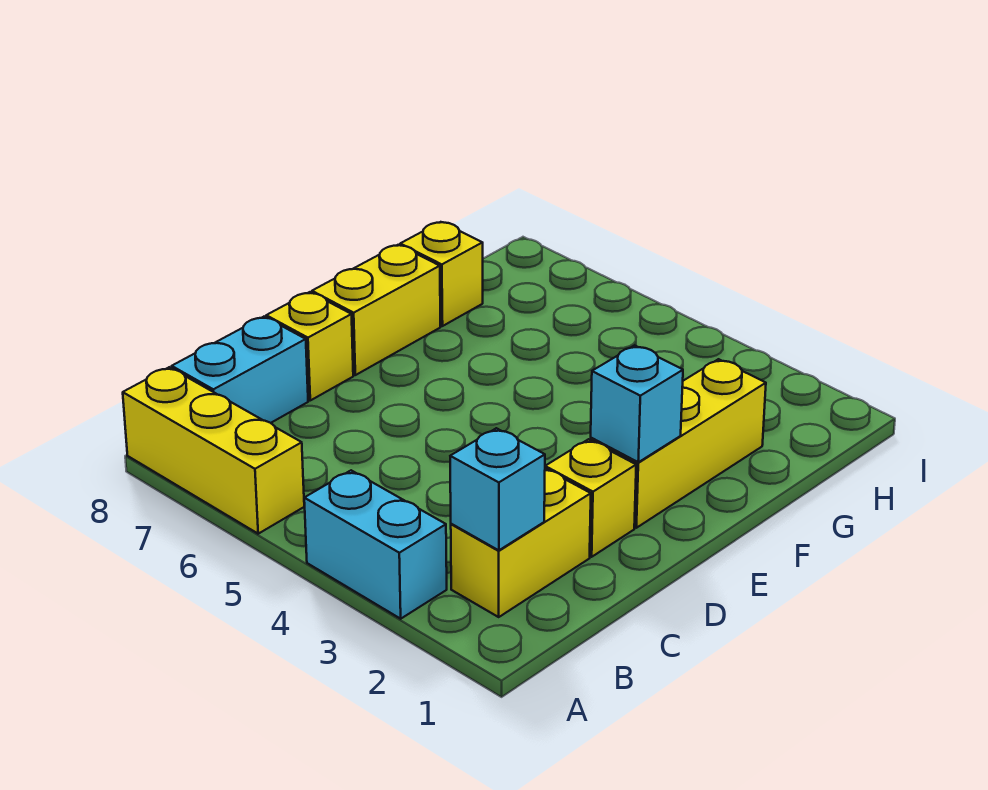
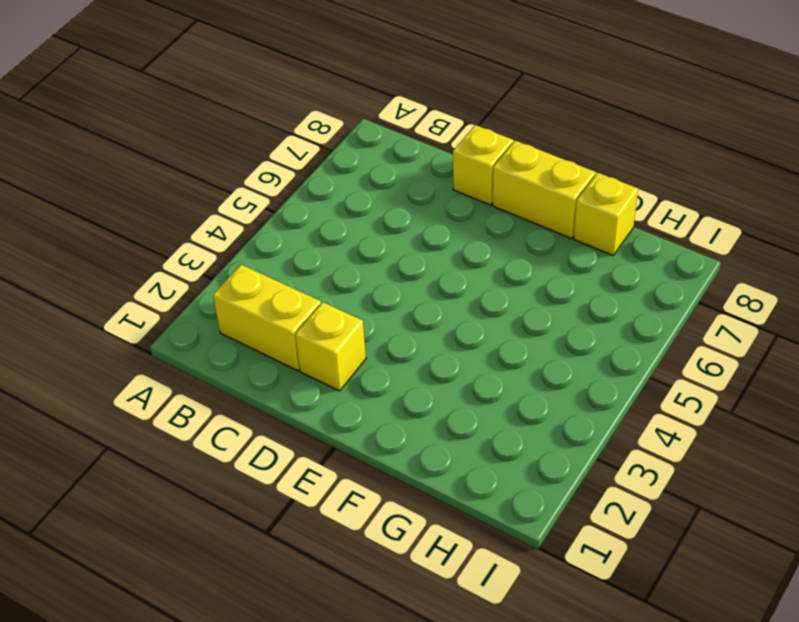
none -> cyan 1x2 brick [304,470,447,619]
none -> yellow 1x3 brick [123,367,304,534]

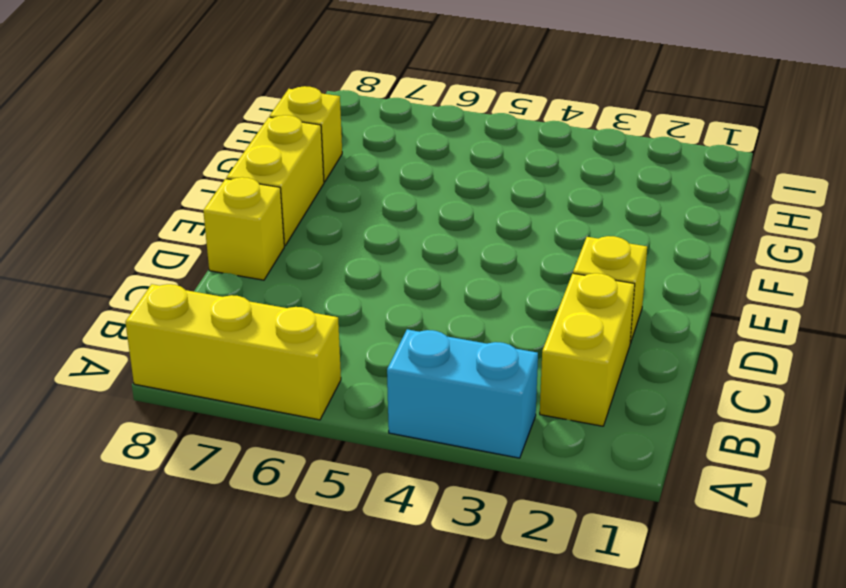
none -> cyan 1x2 brick [172,317,308,423]
none -> yellow 1x3 brick [591,359,766,528]

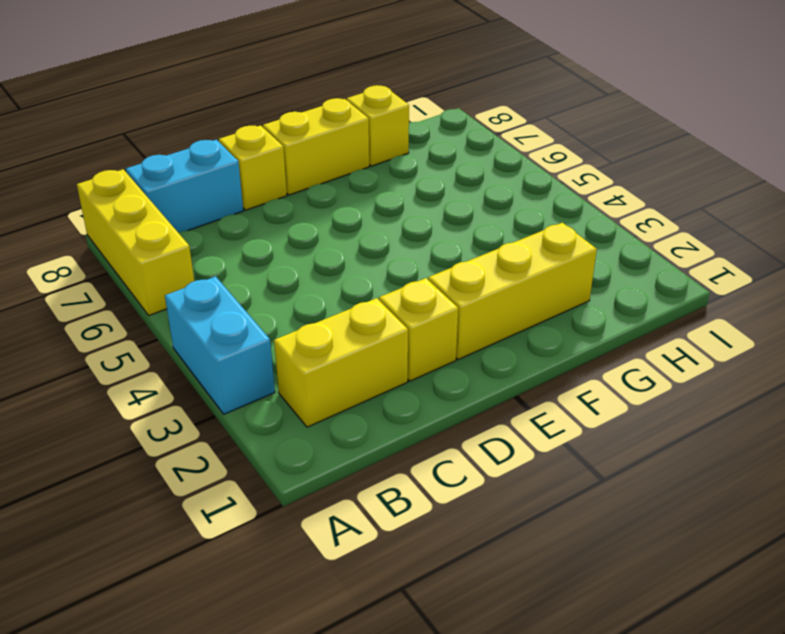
none -> cyan 1x1 brick [450,428,545,550]
none -> cyan 1x1 brick [591,345,683,462]

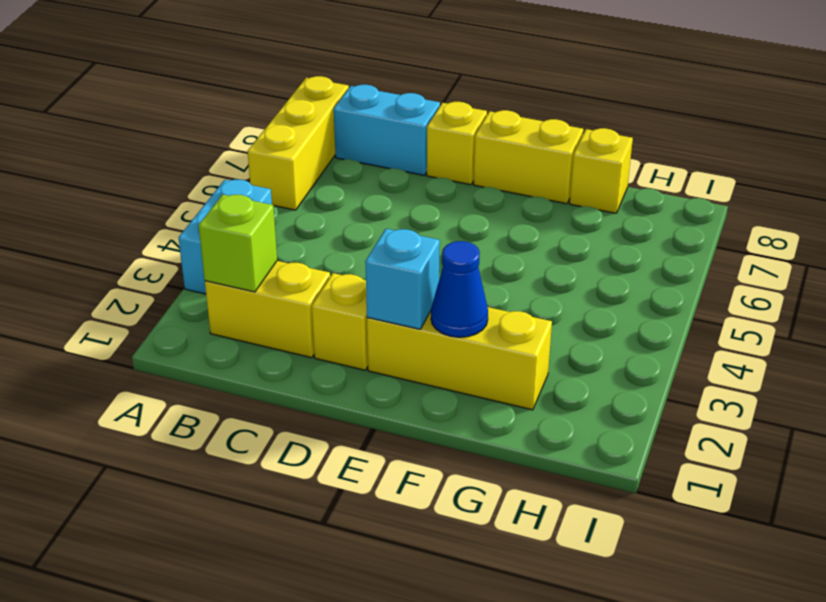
lime 1x1 brick [199,195,277,292] -> cyan 1x1 brick [450,428,545,550]
blue 1x1 cone [431,241,488,337] -> none

